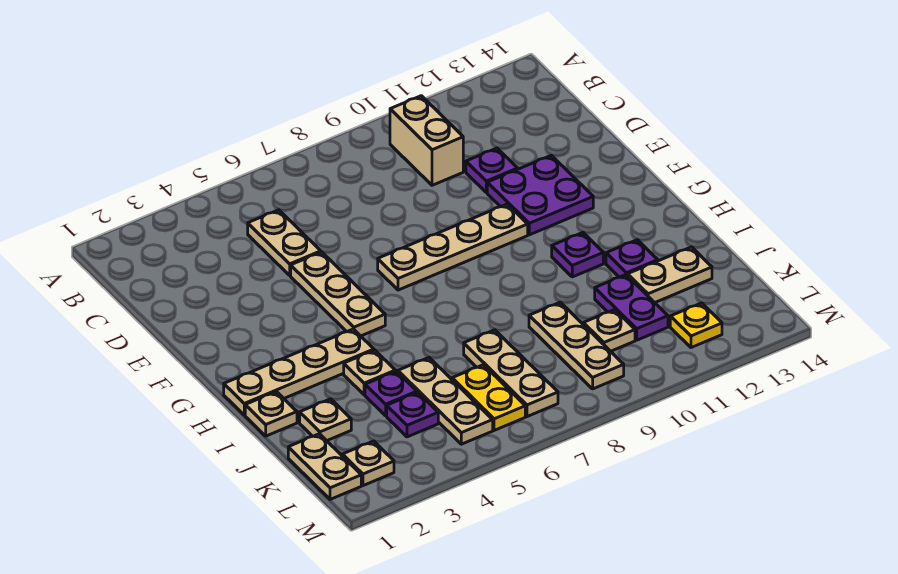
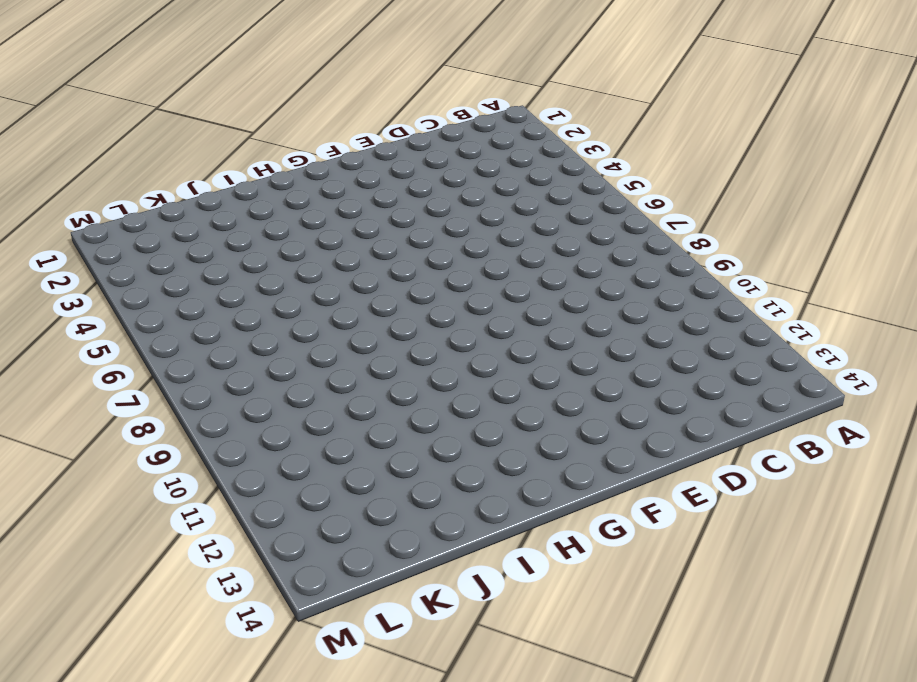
none -> tan 1x2 brick [390,96,463,185]
none -> tan 1x2 plate [248,210,321,275]
none -> purple 1x1 plate [466,148,518,193]

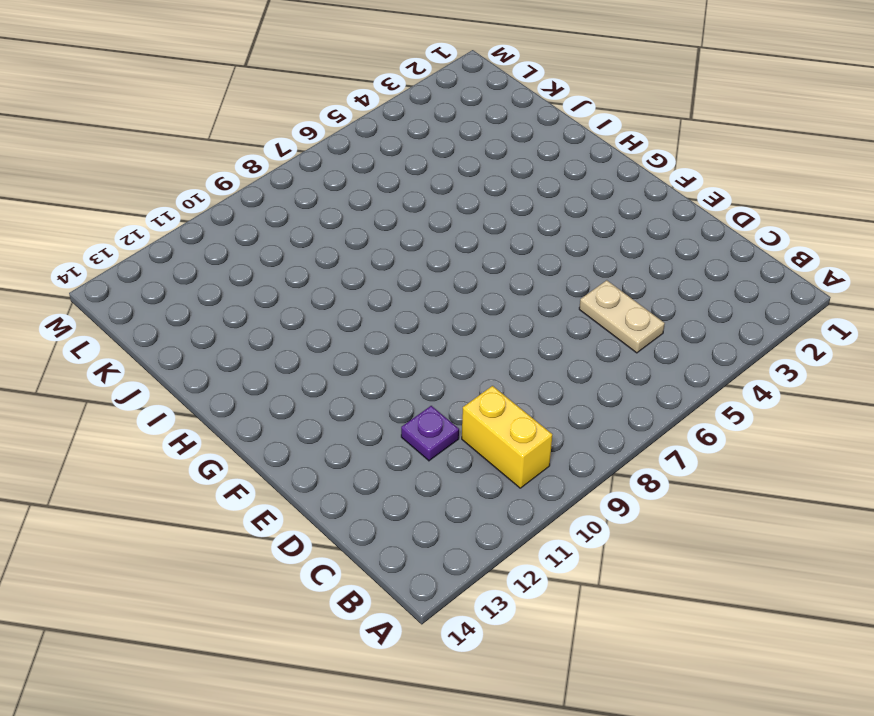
yellow 1x2 brick [462,386,552,488] -> tan 1x2 brick [390,96,463,185]
none -> tan 1x3 plate [291,252,385,336]
none -> purple 2x2 plate [487,155,593,235]
none -> tan 1x4 plate [378,204,528,290]

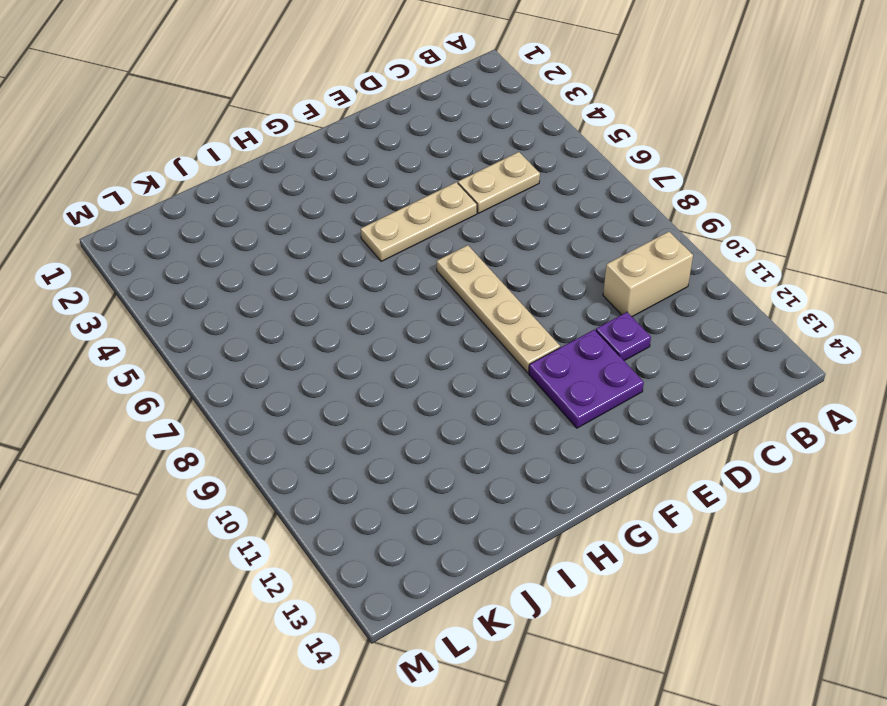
none -> tan 1x4 plate [224,329,374,415]
none -> purple 1x1 plate [552,233,603,277]
none -> tan 1x1 plate [245,392,297,436]

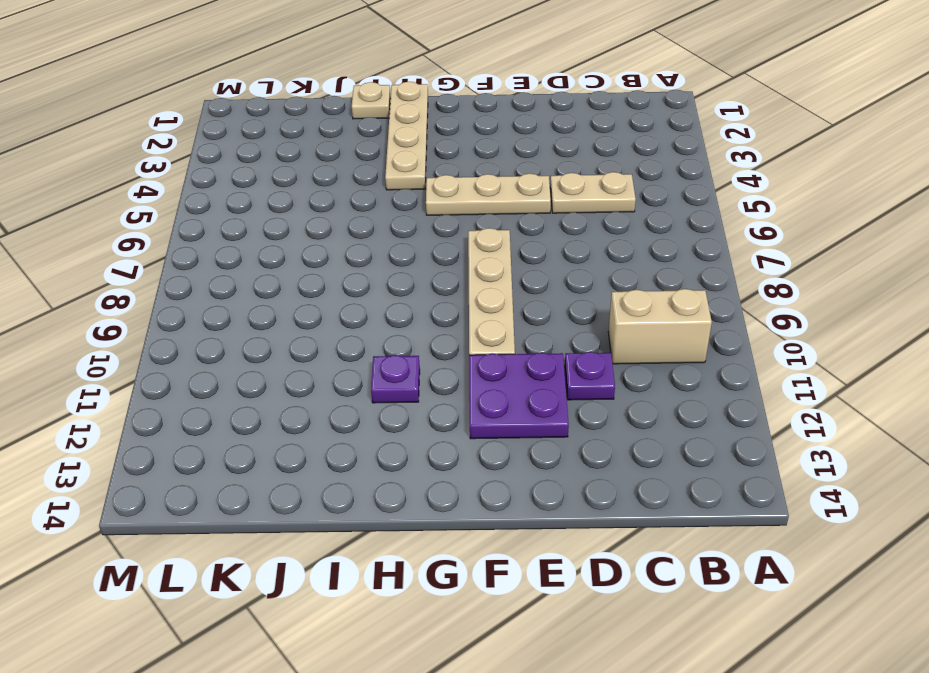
none -> tan 1x1 plate [344,350,395,395]
none -> purple 1x1 plate [606,240,658,277]
none -> tan 1x1 plate [300,399,351,441]

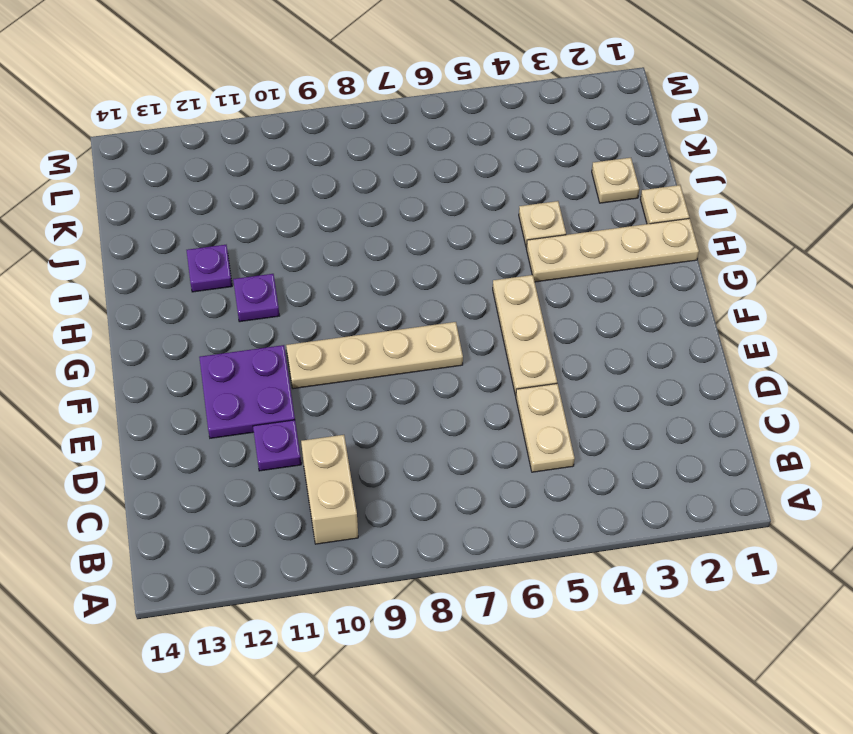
none -> purple 1x1 plate [365,371,417,416]
none -> tan 1x3 plate [398,358,493,444]
none -> tan 1x3 plate [464,330,558,417]

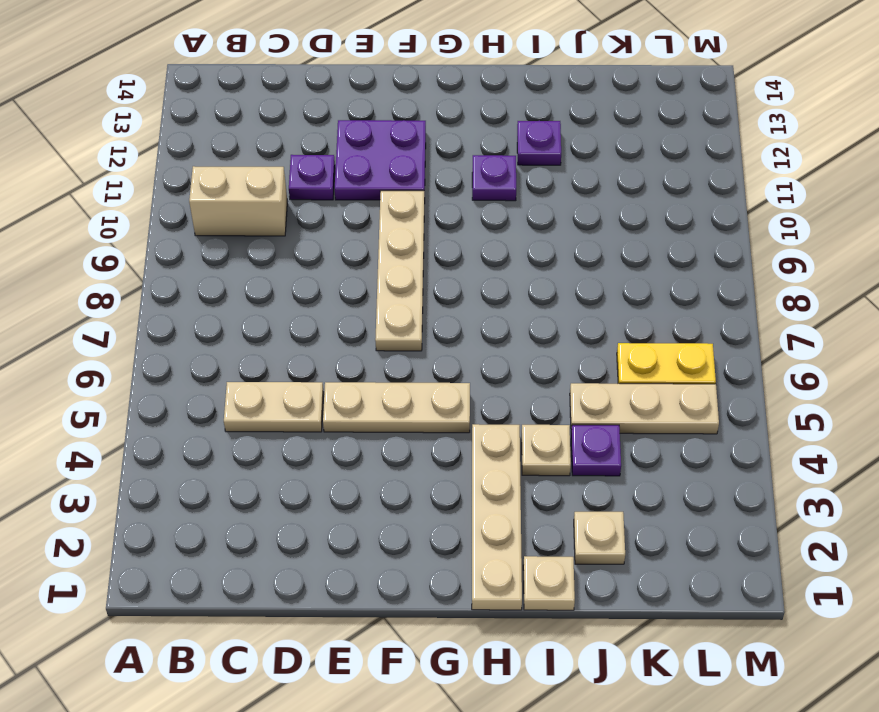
none -> tan 1x3 plate [464,330,558,417]
none -> tan 1x3 plate [529,302,624,389]
none -> purple 1x2 plate [595,275,668,340]

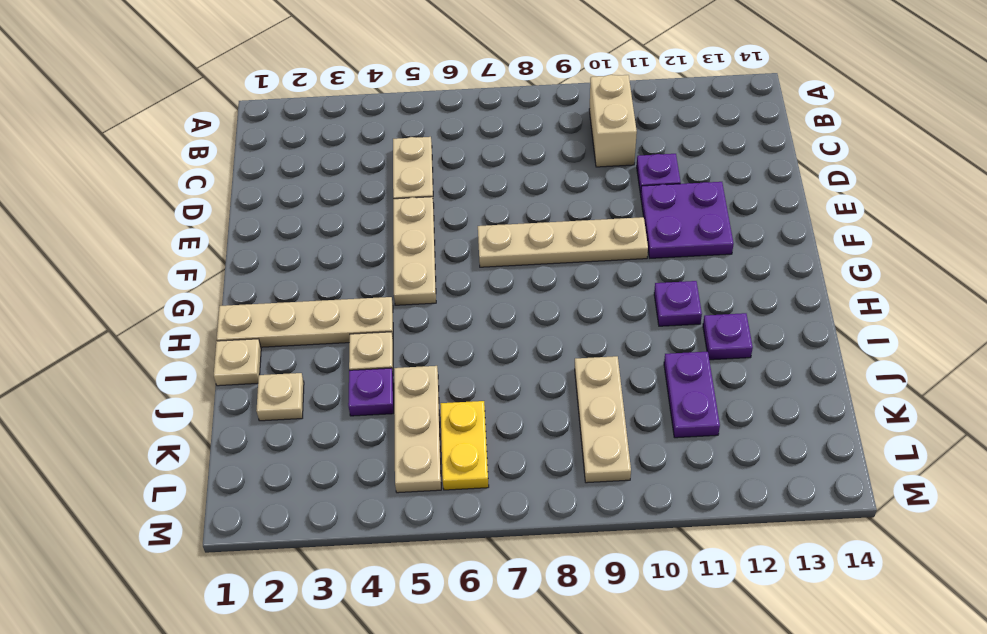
none -> tan 1x3 plate [464,330,558,417]
none -> tan 1x2 plate [628,247,712,303]
none -> tan 1x2 plate [288,434,361,499]

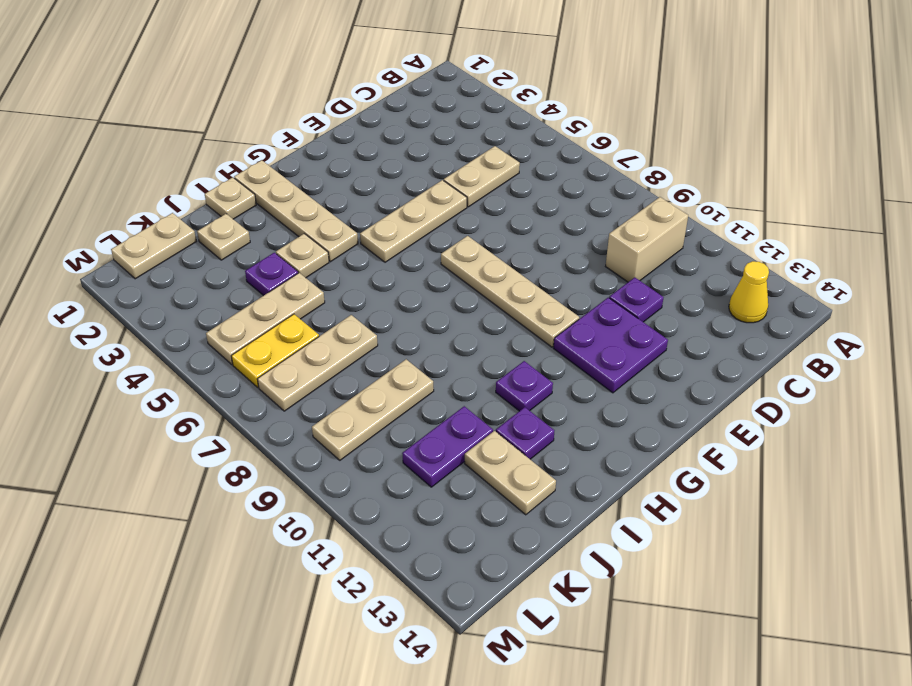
yellow 1x1 cone [729,261,769,323] -> none
none -> purple 1x1 plate [387,392,438,437]
none -> tan 1x1 plate [583,310,635,351]
none -> tan 1x1 plate [342,441,394,486]

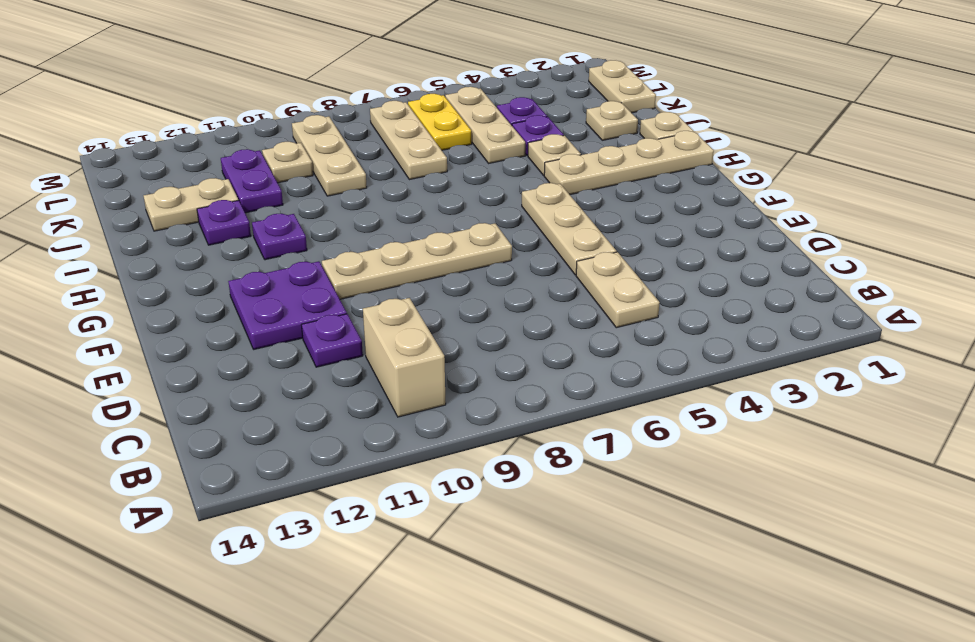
none -> tan 1x1 plate [342,441,394,486]
none -> yellow 1x1 plate [670,303,722,348]

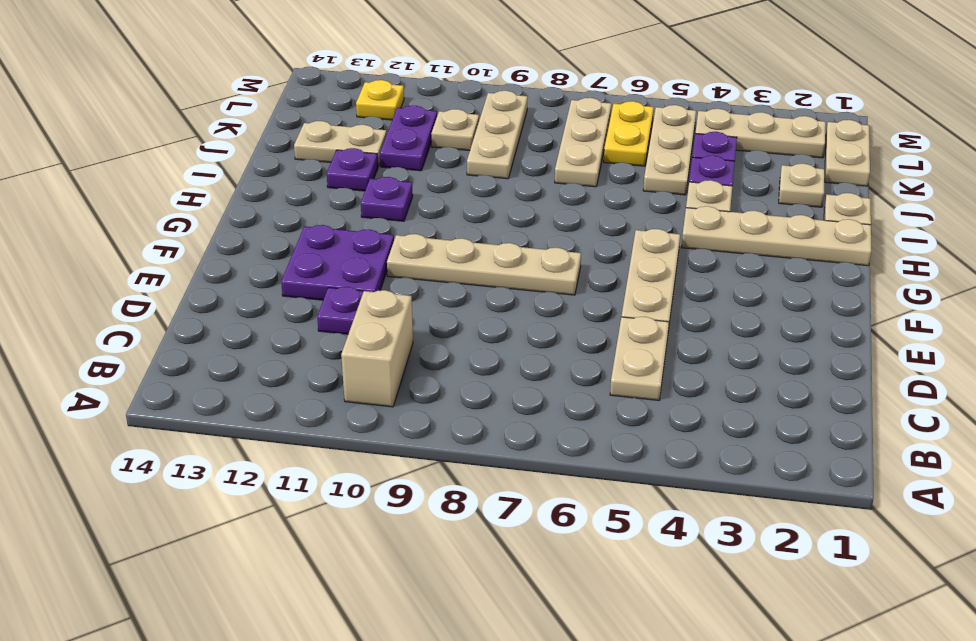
tan 1x3 plate [695,109,826,158] -> tan 1x1 plate [342,441,394,486]

